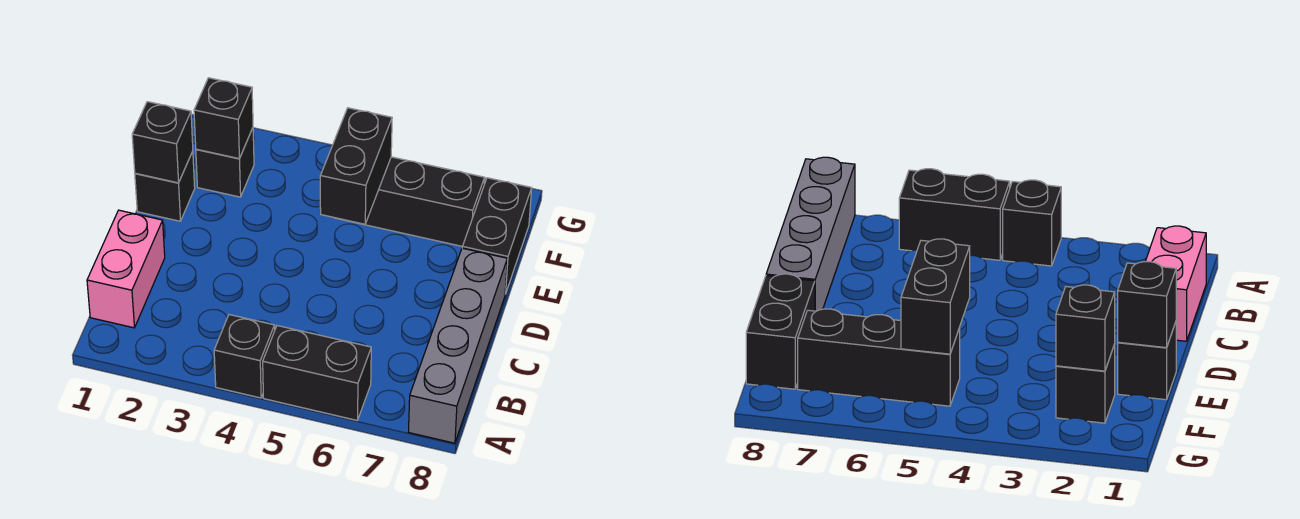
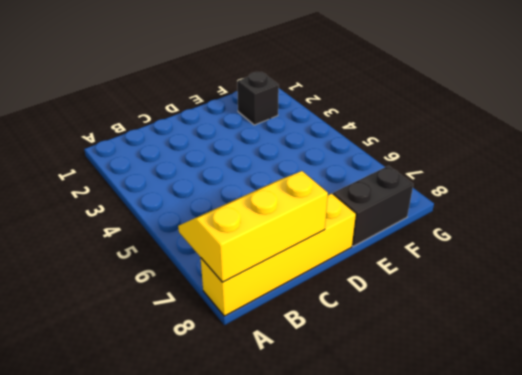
yellow 2x3 slope [178,171,328,282] -> none
yellow 1x4 brick [201,194,356,316] -> grey 1x4 brick [409,248,507,443]
none -> black 1x1 brick [214,315,275,398]
none -> black 1x2 brick [263,326,371,420]

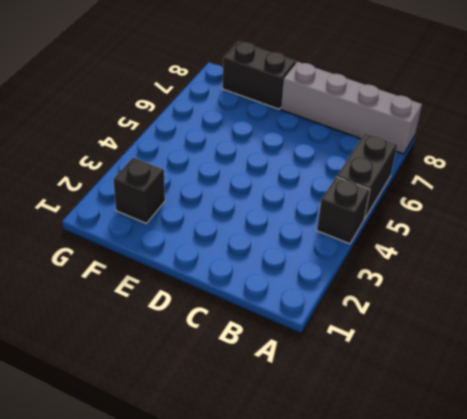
none -> pink 1x2 brick [87,210,165,328]
none -> black 1x1 brick [135,151,195,221]

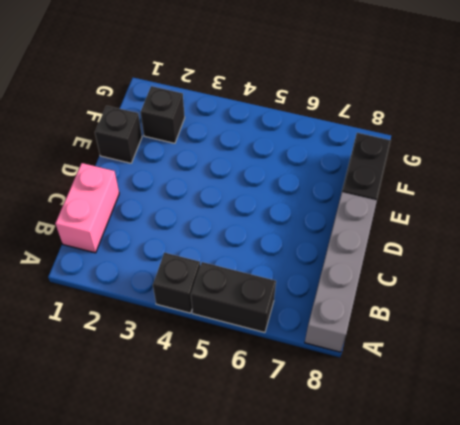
none -> black 1x3 brick [336,157,485,246]
none -> black 1x1 brick [132,102,193,183]

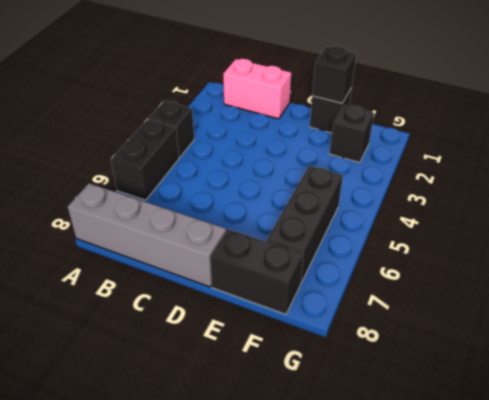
none -> black 1x2 brick [320,108,392,224]
none -> black 1x1 brick [194,78,253,159]

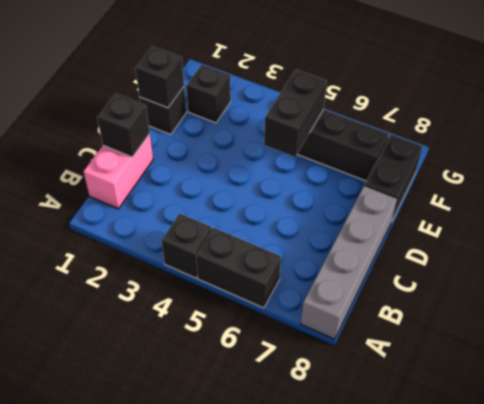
black 1x1 brick [97,94,150,157] -> black 1x1 brick moved to [194,78,253,159]

